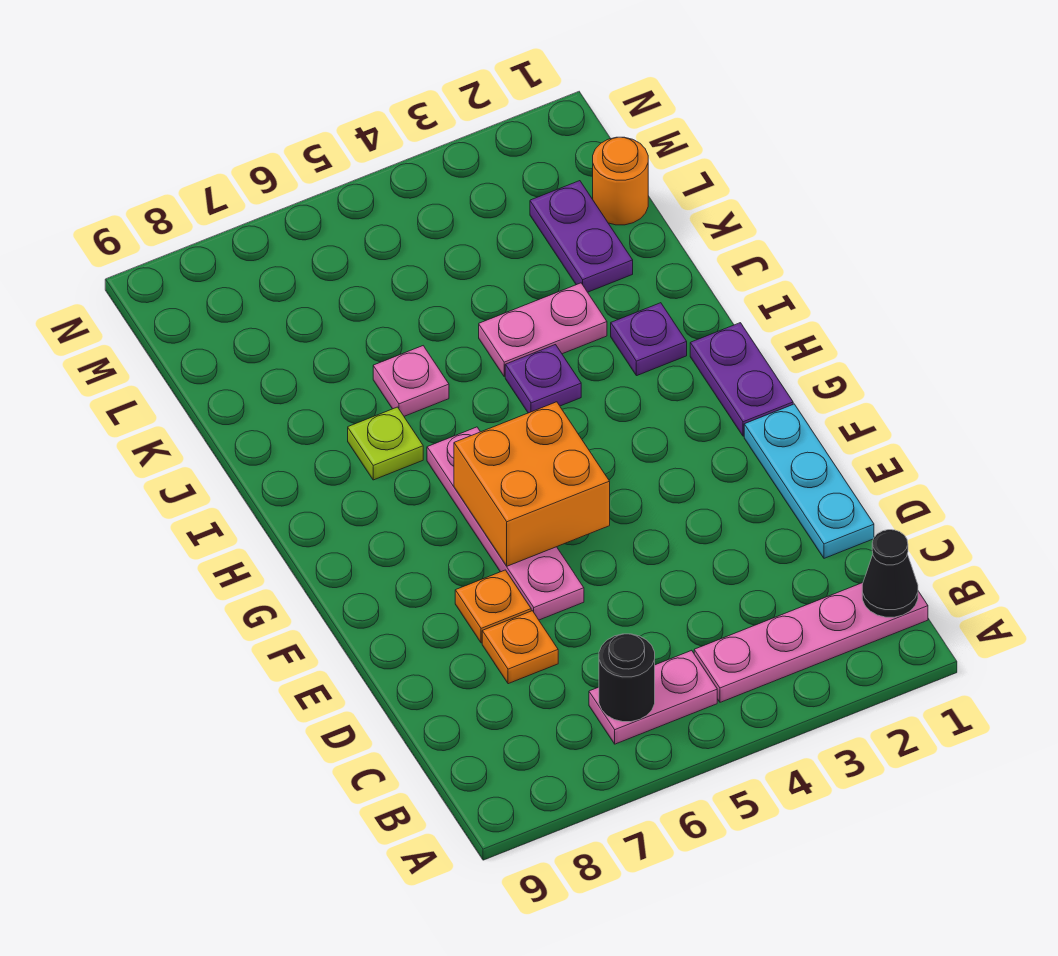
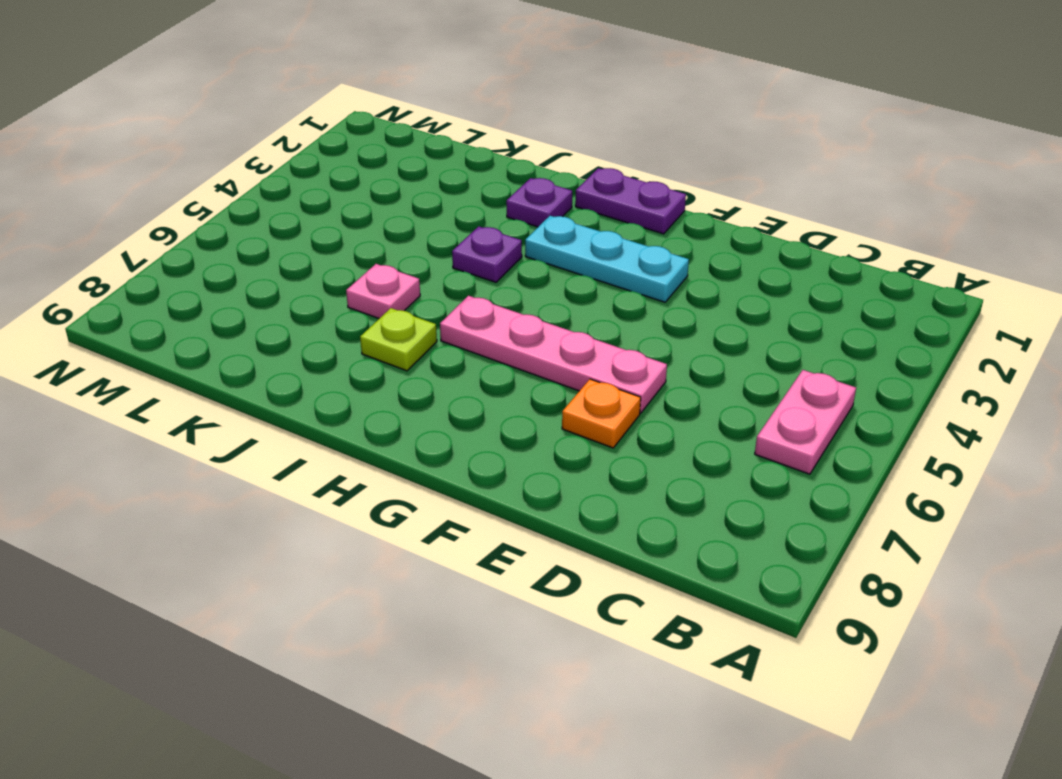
cyan 1x3 plate [525,216,689,302] -> cyan 1x3 plate moved to [744,404,874,558]
none -> pink 1x4 plate [694,583,928,702]
none -> orange 1x1 plate [482,611,558,684]
none -> pink 1x2 plate [479,283,607,377]

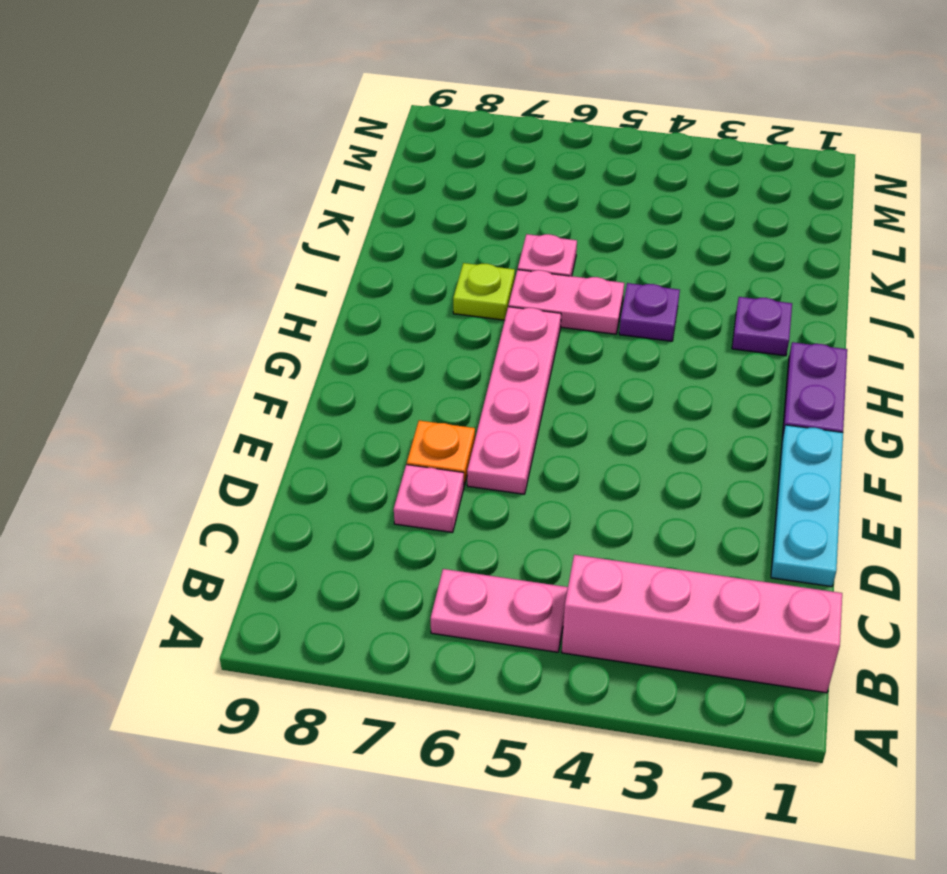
pink 1x4 brick [562,555,842,693] -> pink 1x4 plate [694,583,928,702]
pink 1x1 plate [394,465,464,533] -> orange 1x1 plate [482,611,558,684]
pink 1x2 plate [509,270,624,334] -> pink 1x2 plate moved to [479,283,607,377]
none -> purple 1x2 plate [530,181,633,292]
none -> orange 1x1 round brick [593,137,648,225]
none -> black 1x1 cone [862,530,918,617]

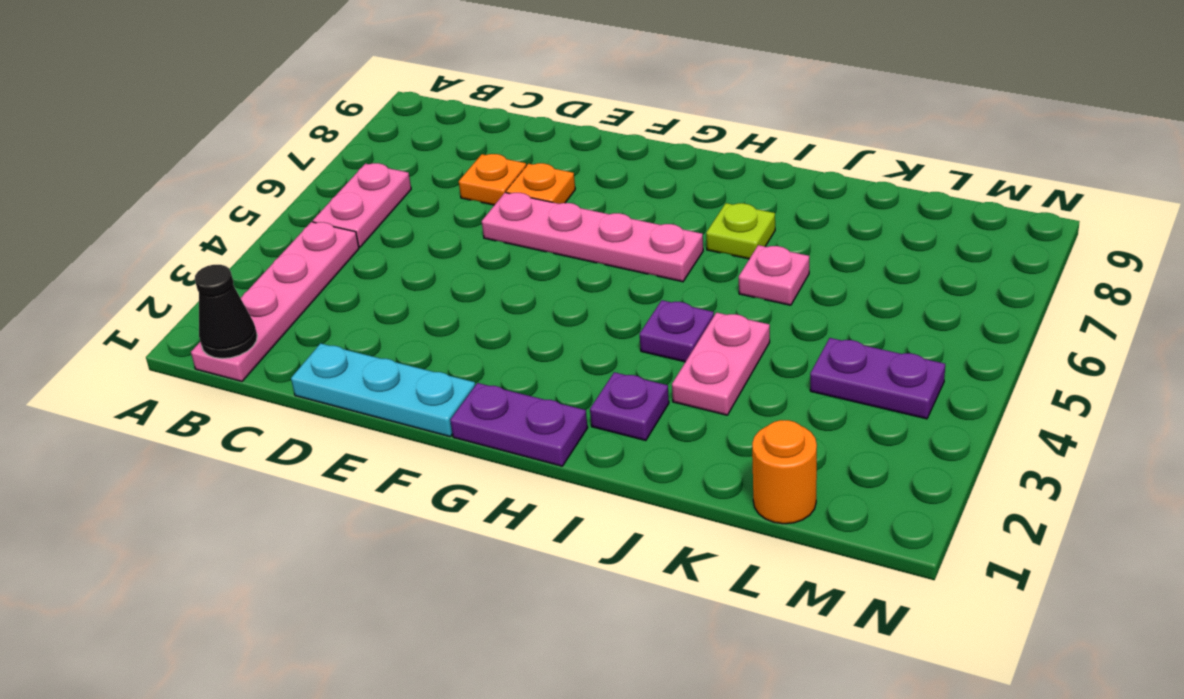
purple 1x2 plate [810,338,945,419] -> purple 1x2 plate moved to [530,181,633,292]
none -> black 1x1 round brick [599,634,655,722]
none -> orange 2x2 brick [454,402,610,566]

